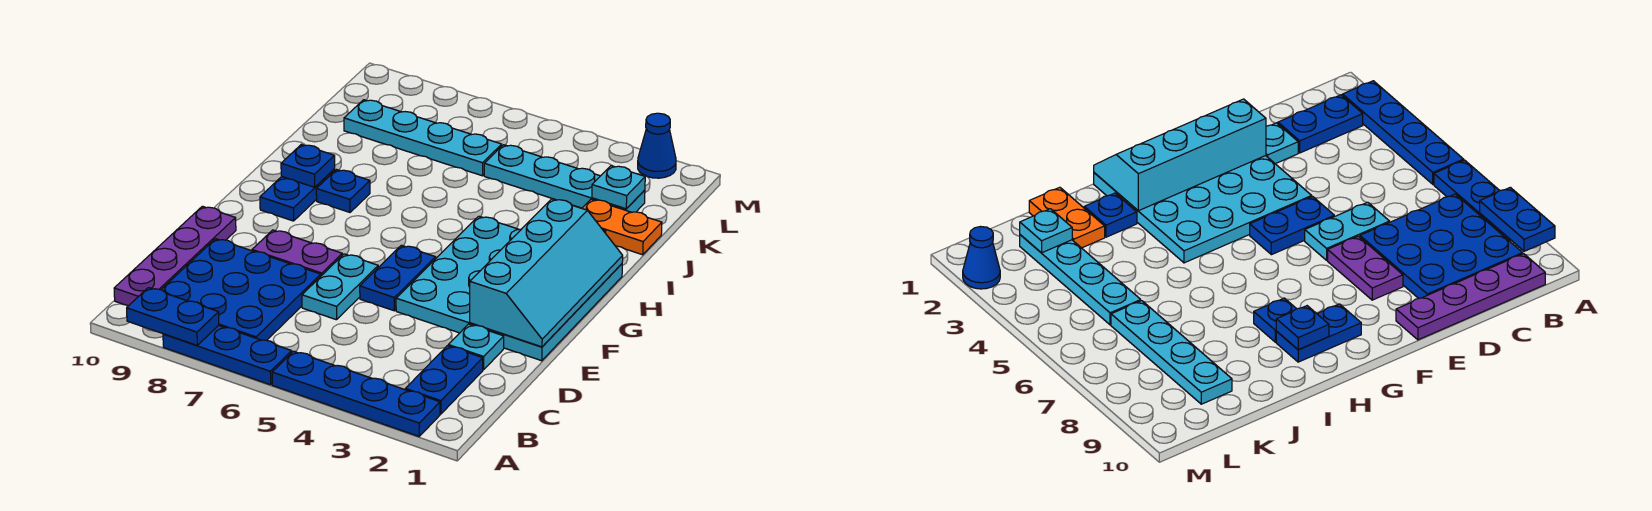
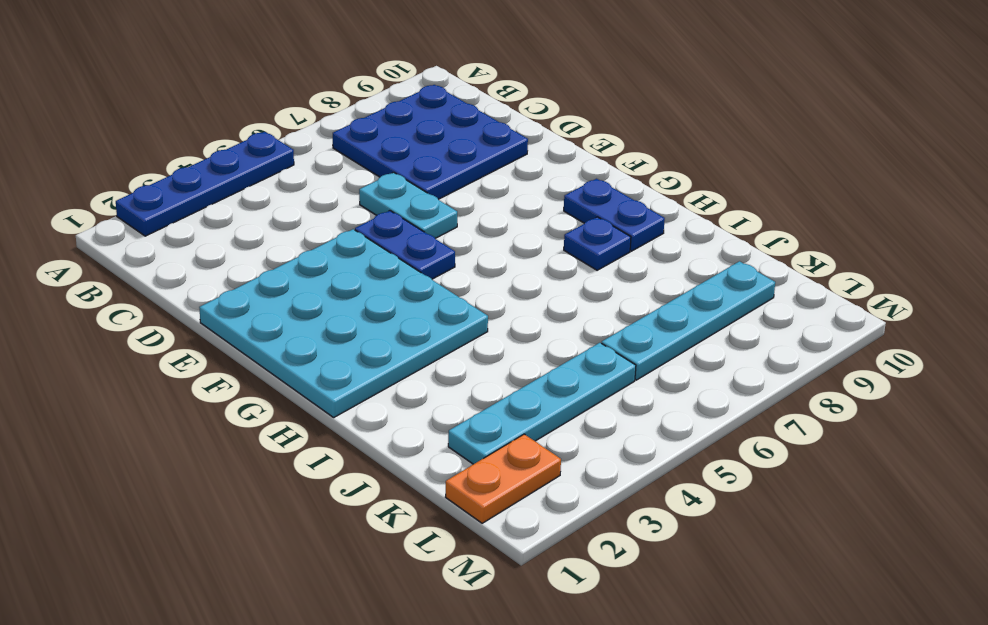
orange 1x2 plate [446,434,561,523] -> orange 1x2 plate moved to [582,199,662,255]
none -> blue 1x3 plate [163,325,292,385]
none -> blue 1x2 plate [405,346,483,414]
none -> purple 1x4 plate [114,206,236,306]

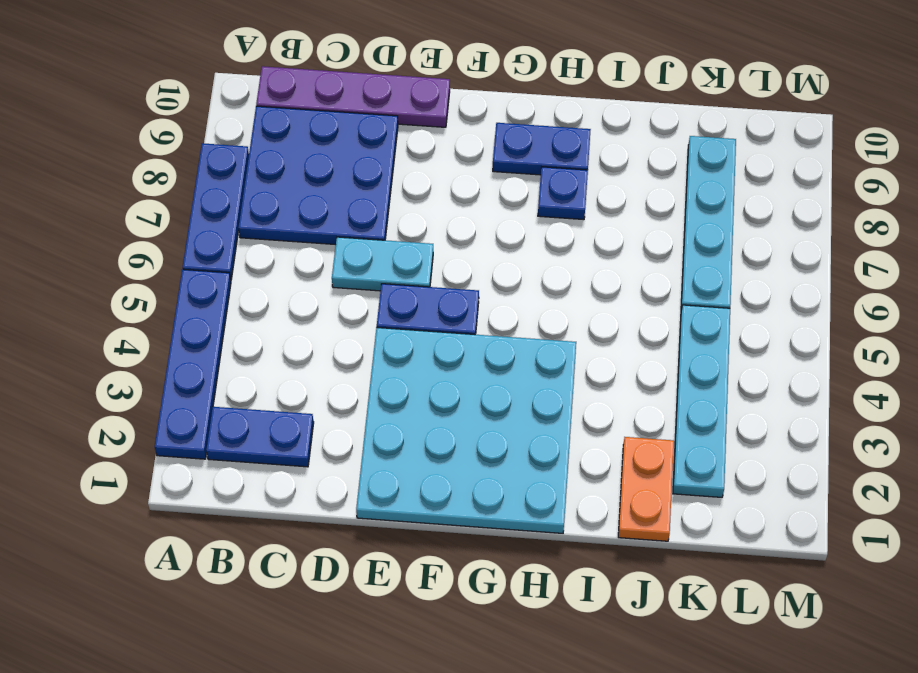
none -> cyan 1x1 plate [448,324,504,370]
none -> purple 1x2 plate [252,230,342,276]
none -> blue 1x1 plate [1084,193,1137,237]

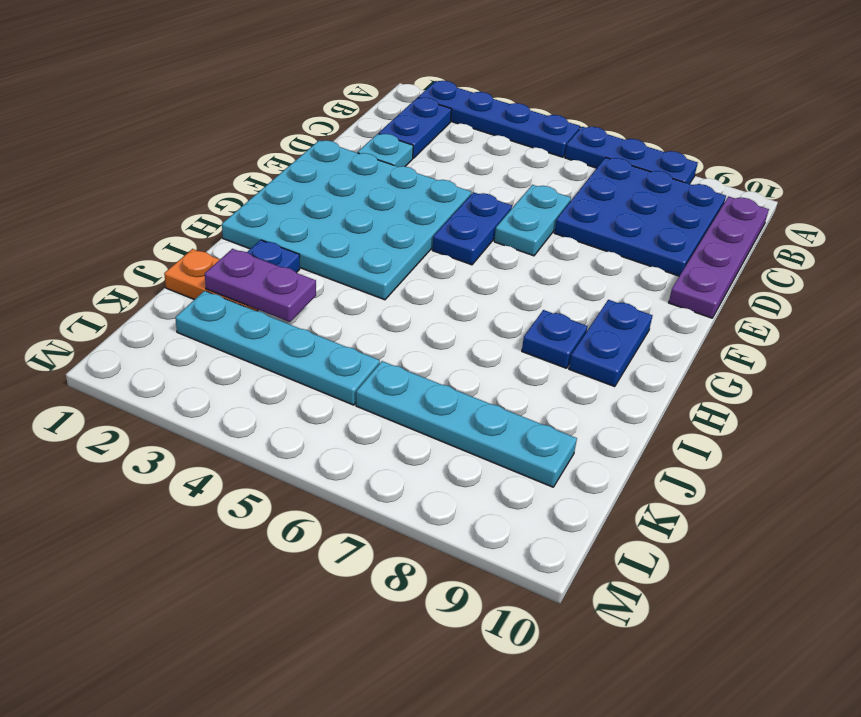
purple 1x2 plate [205,249,316,322] -> purple 1x2 plate moved to [252,230,342,276]
none -> blue 1x1 cone [638,113,676,178]
none -> blue 1x2 plate [127,288,219,345]
none -> cyan 2x4 slope [470,199,623,347]

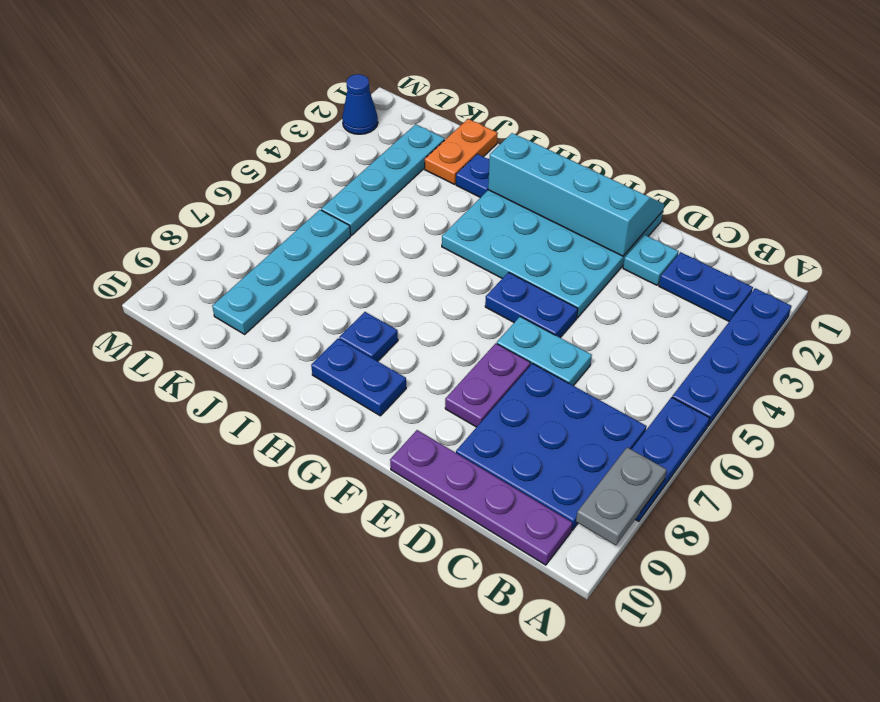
grey 1x2 plate [576,447,667,545] -> blue 1x2 plate [127,288,219,345]
none -> blue 1x1 plate [281,144,335,187]
none -> cyan 1x1 plate [592,166,645,209]

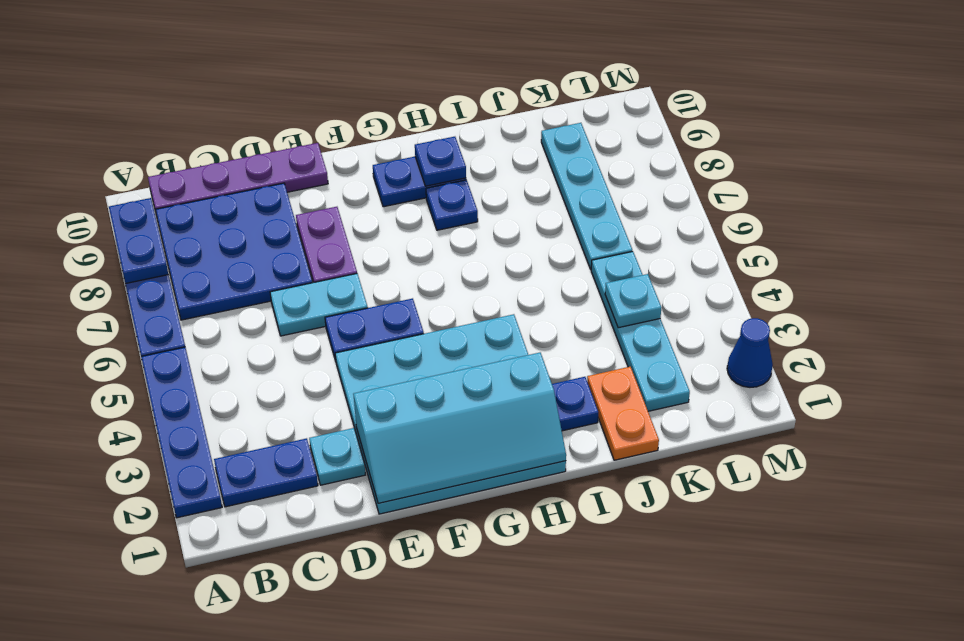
cyan 1x1 plate [605,274,661,328] -> cyan 1x1 plate moved to [592,166,645,209]

